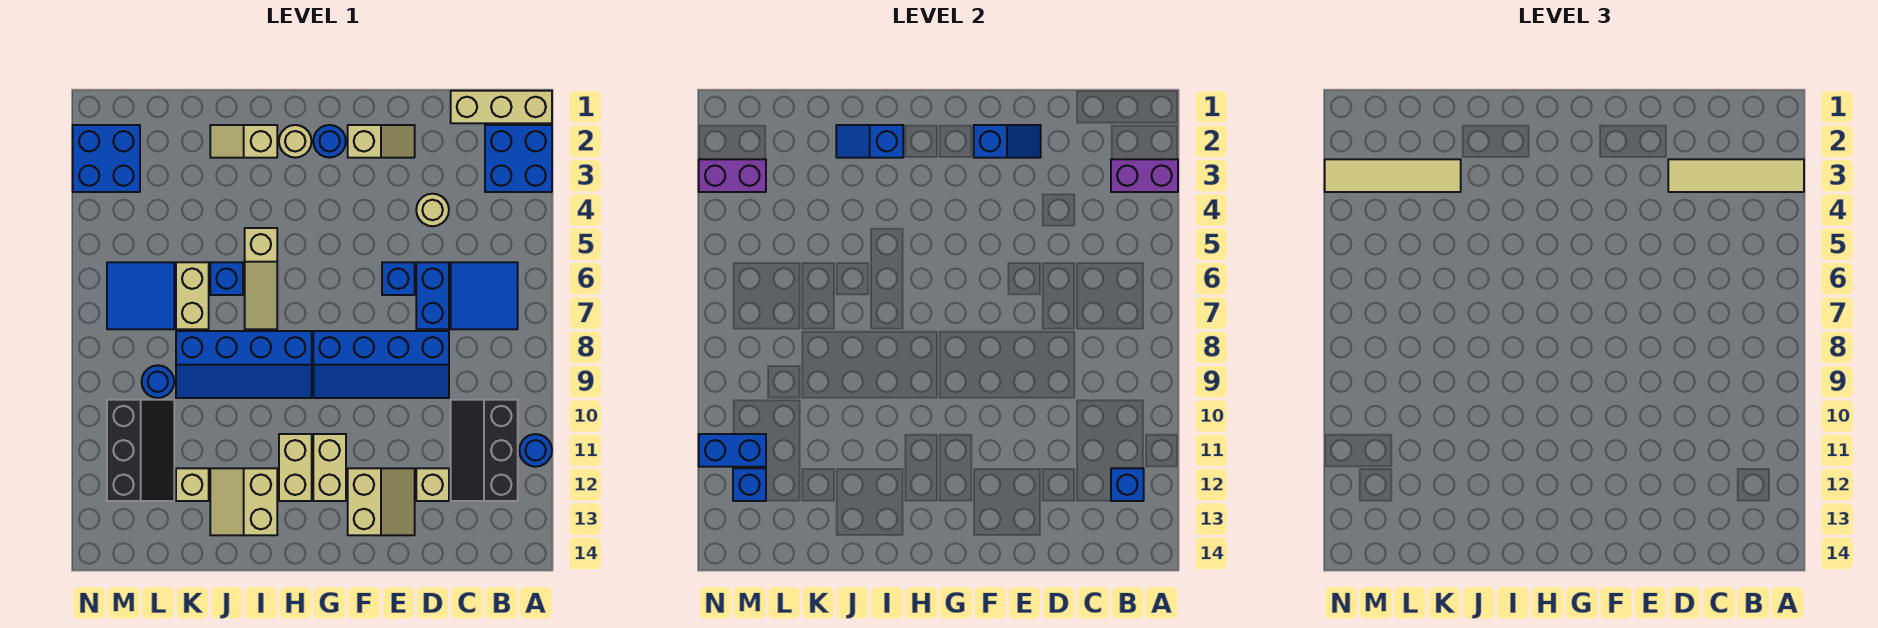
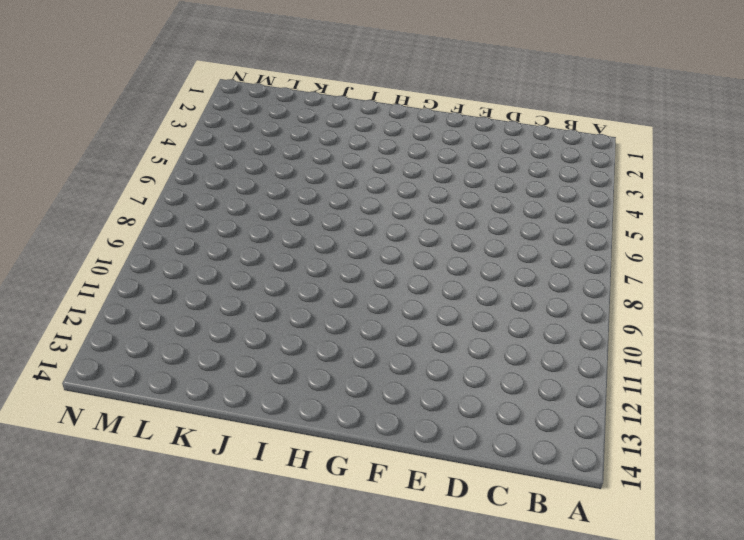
none -> tan 1x3 brick [451,91,552,123]
none -> blue 2x2 brick [485,125,552,192]
none -> blue 1x1 round brick [519,434,552,467]
none -> blue 2x2 tile [451,262,518,329]

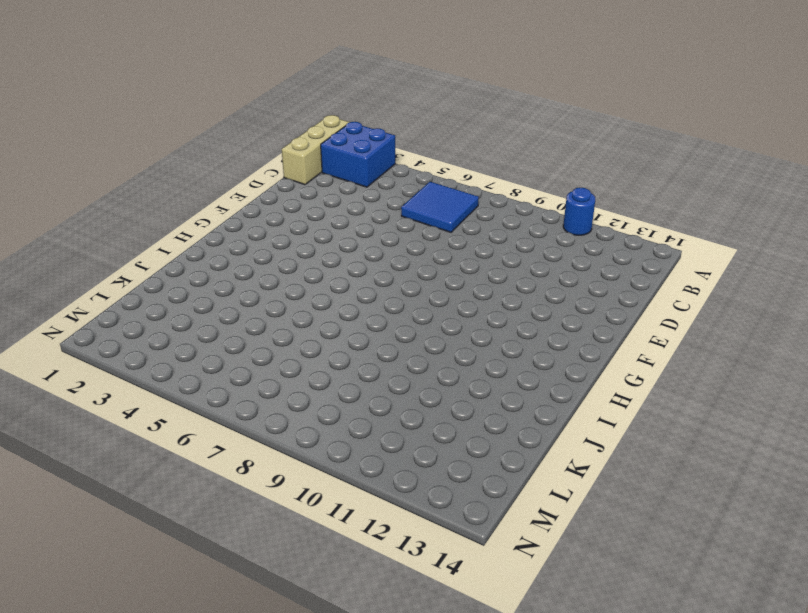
none -> black 2x3 slope [451,400,518,501]
none -> tan 1x1 round brick [416,194,449,226]
none -> blue 1x2 brick [416,262,449,329]
none -> blue 2x4 slope [313,331,449,398]

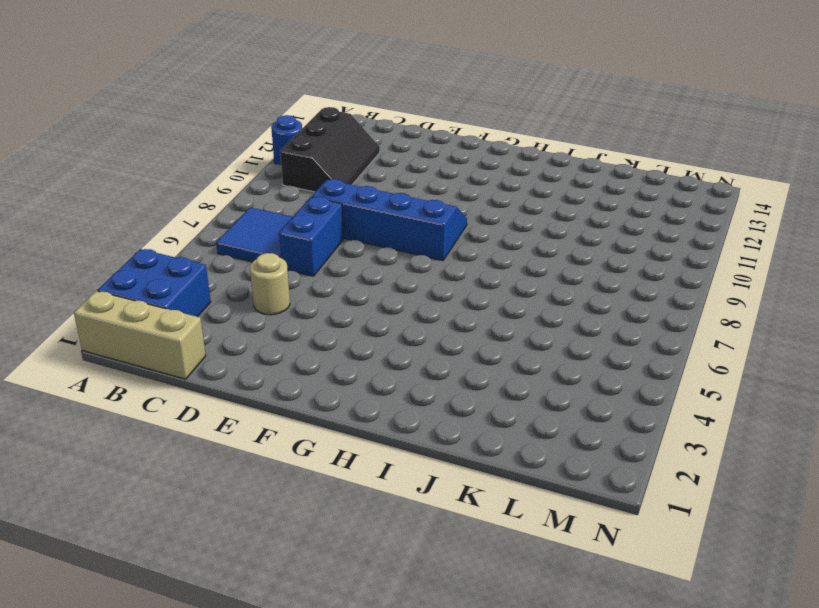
none -> tan 1x1 brick [416,468,449,501]
none -> tan 1x2 slope [348,125,415,158]
none -> blue 1x1 brick [382,262,415,295]
none -> tan 2x2 slope [348,468,415,535]

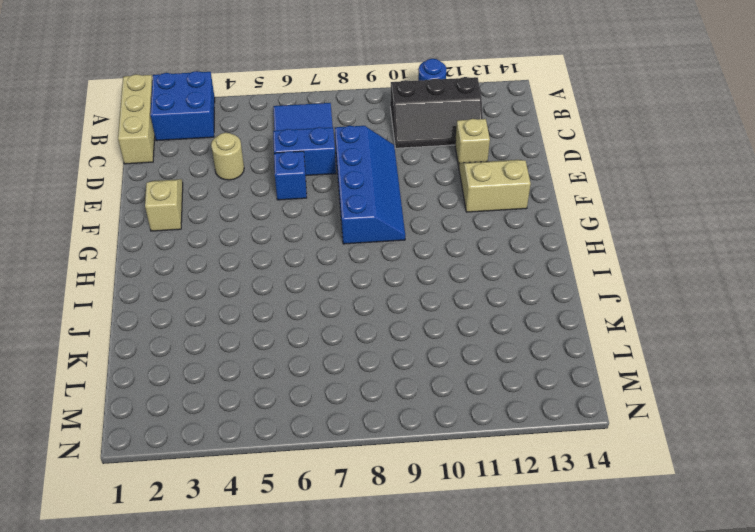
none -> blue 1x1 round brick [313,125,346,158]
none -> tan 1x2 brick [313,434,346,501]
none -> tan 1x1 round brick [279,125,312,158]
none -> blue 2x4 slope [176,331,312,398]

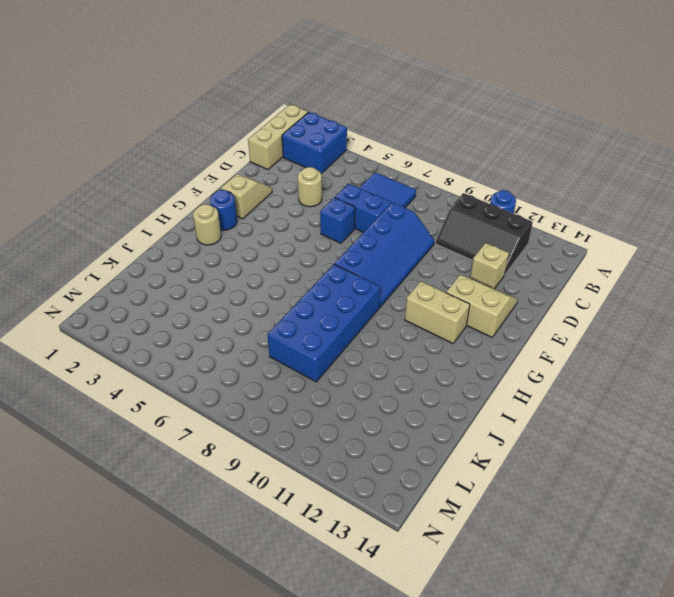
blue 2x4 brick [268,264,380,382] -> blue 2x4 slope [176,331,312,398]
none -> tan 1x2 brick [279,434,312,501]
none -> tan 1x2 slope [210,125,277,158]
none -> tan 1x3 slope [245,228,277,329]
none -> tan 2x2 slope [210,468,277,535]

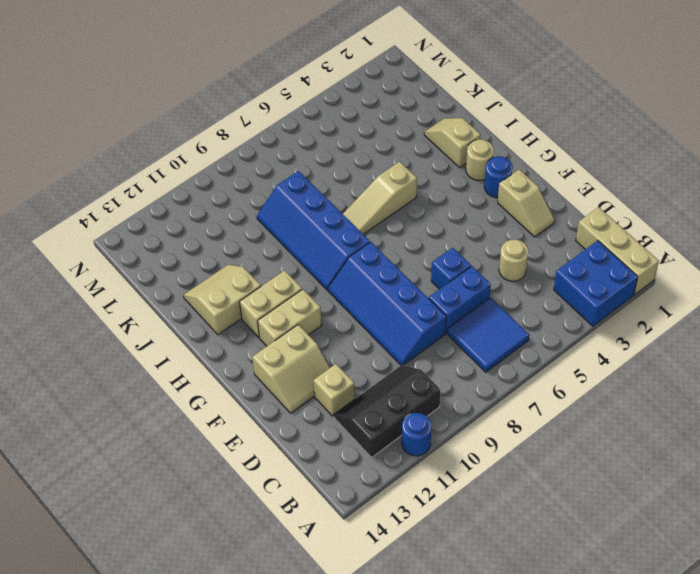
none -> blue 1x1 brick [210,262,243,295]
none -> tan 1x2 brick [176,262,209,329]
none -> tan 1x1 brick [176,468,209,501]
none -> blue 2x2 tile [107,262,174,329]

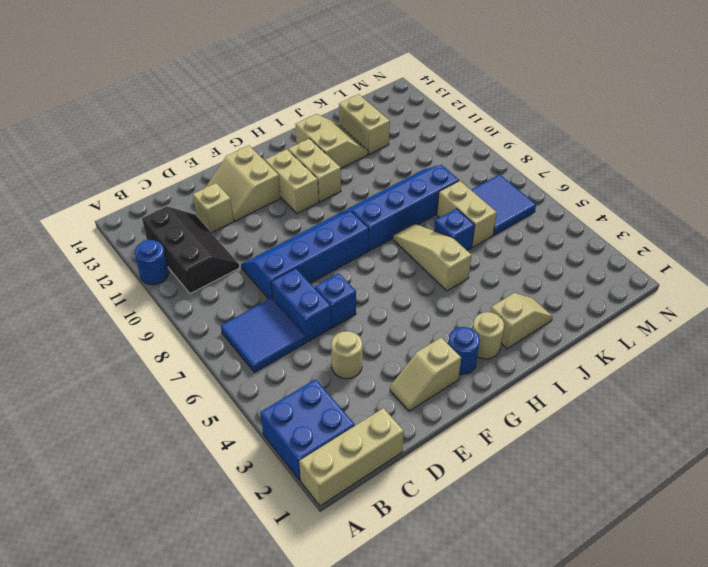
tan 1x2 brick [339,94,390,154] -> tan 1x1 brick [176,468,209,501]
none -> blue 1x1 round brick [142,365,174,398]
none -> black 2x3 slope [107,400,174,501]
none -> blue 2x2 brick [73,125,140,192]
none -> purple 1x2 brick [1111,159,1178,192]

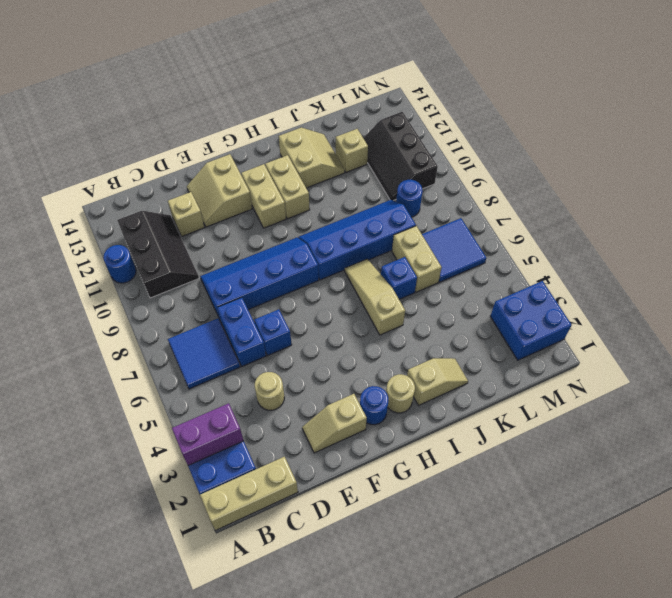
none -> blue 1x1 brick [1111,468,1144,501]
none -> blue 1x2 slope [974,125,1041,158]
none -> blue 1x2 slope [836,125,903,158]
none -> purple 1x2 brick [699,159,766,192]

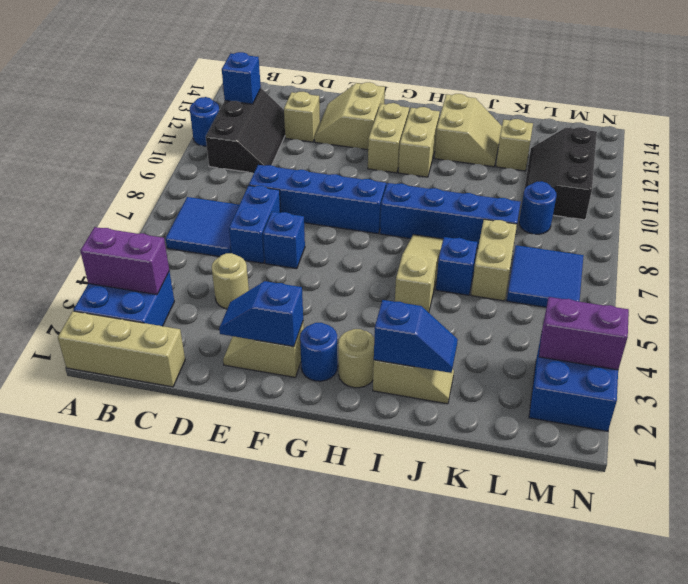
none -> blue 1x2 brick [699,434,766,467]
none -> blue 1x1 brick [733,468,766,501]
none -> tan 1x4 tile [1668,159,1804,192]
none -> tan 1x4 tile [1325,159,1461,192]

